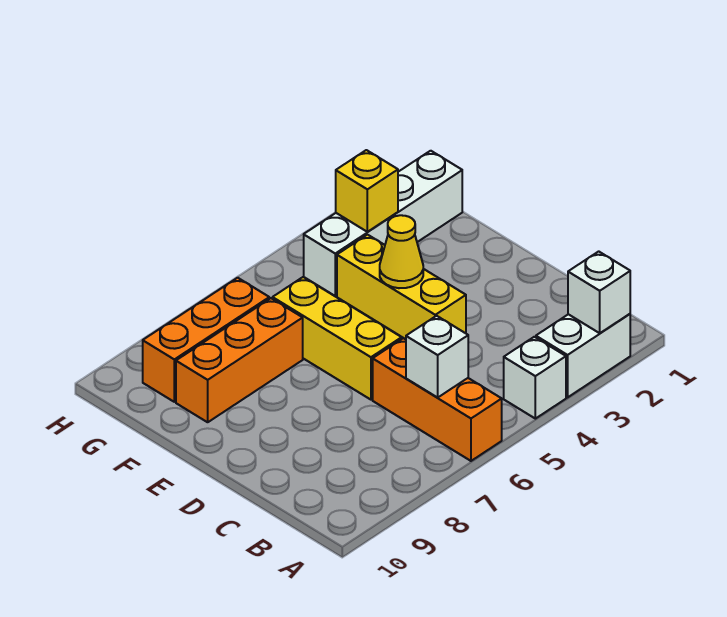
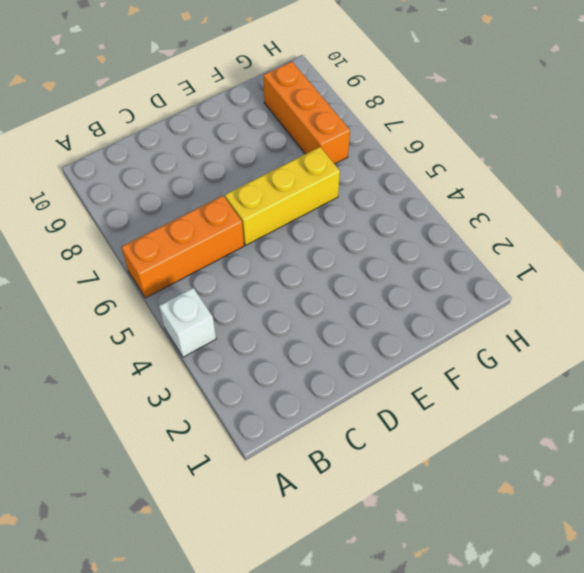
none -> white 1x2 brick [536,314,630,397]
none -> yellow 1x3 brick [337,235,466,339]
none -> orange 1x3 brick [176,298,303,422]

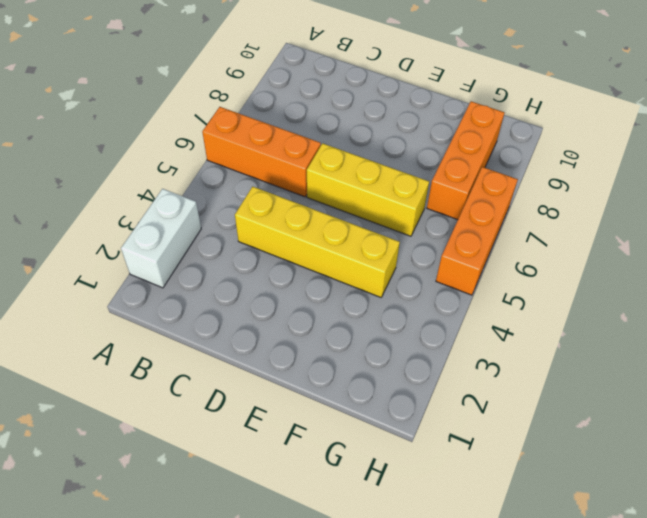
yellow 1x4 brick [235,187,400,297] -> yellow 1x3 brick [337,235,466,339]
orange 1x3 brick [436,167,518,295] -> orange 1x3 brick moved to [176,298,303,422]
none -> white 1x1 brick [504,337,566,419]
none -> white 1x4 brick [304,151,462,296]
none -> white 1x1 brick [568,251,630,333]

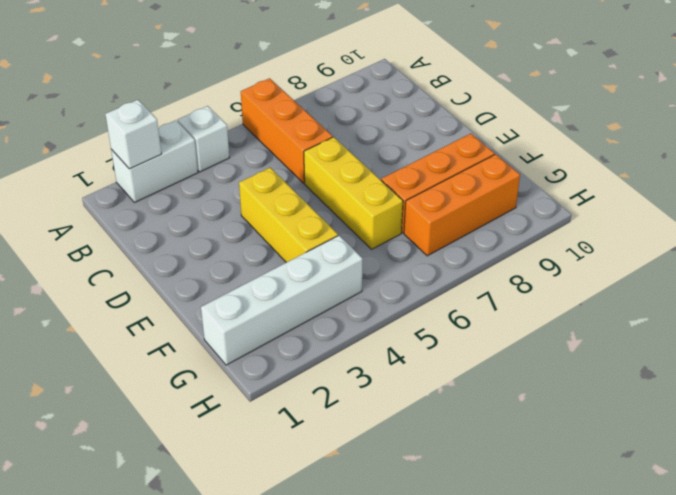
none -> white 1x1 brick [406,316,468,397]
none -> yellow 1x1 cone [380,215,423,288]
none -> yellow 1x1 brick [336,150,398,232]

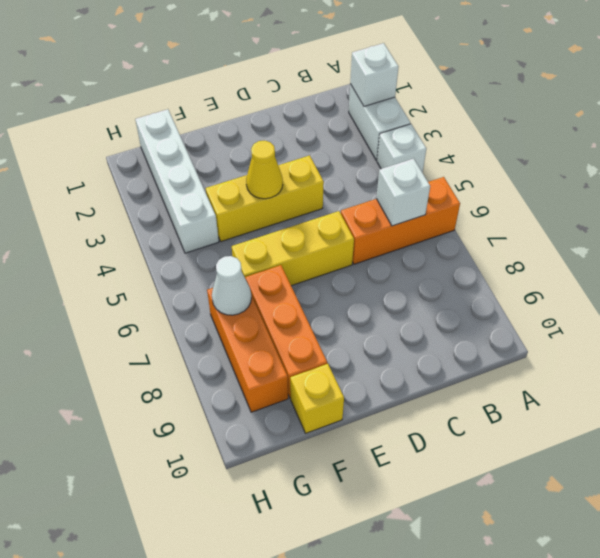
yellow 1x1 brick [290,364,344,433] -> yellow 1x1 brick moved to [336,150,398,232]
white 1x1 cone [212,256,251,315] -> none

